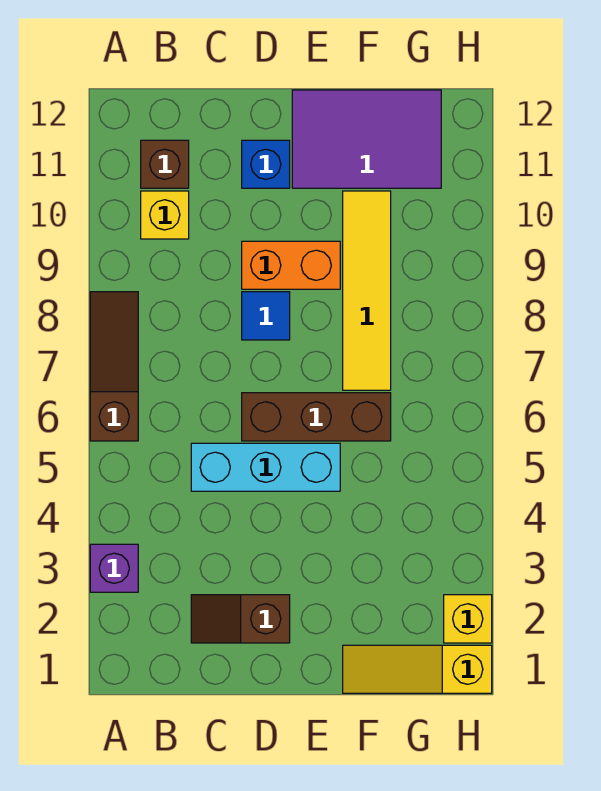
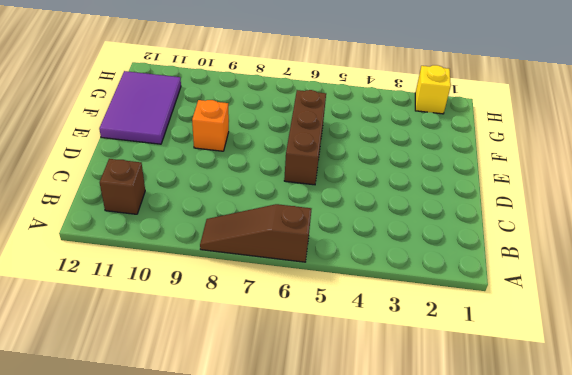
orange 1x1 brick [192,100,229,151] -> orange 1x2 brick [242,241,340,289]
none -> purple 1x1 brick [90,544,138,592]
none -> yellow 1x1 brick [141,191,189,239]
none -> brown 1x2 slope [191,595,290,643]

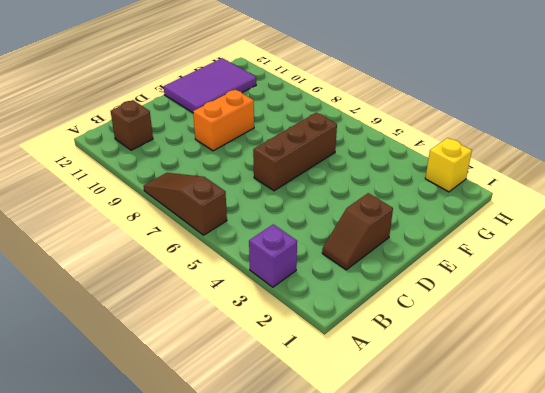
none -> yellow 1x1 brick [141,191,189,239]
none -> cyan 1x3 brick [191,443,340,491]
none -> blue 1x1 tile [242,292,290,340]

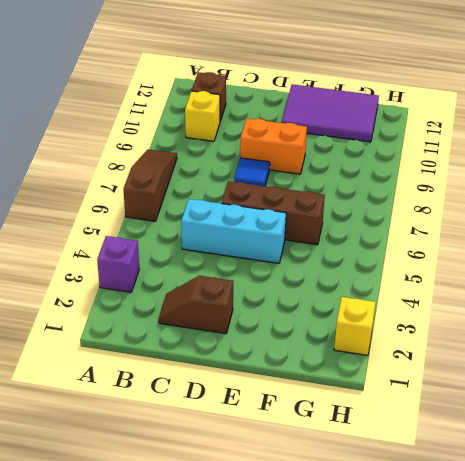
none -> blue 1x1 brick [242,140,290,188]
none -> yellow 1x3 slope [343,645,492,693]
none -> yellow 1x4 tile [343,191,391,390]

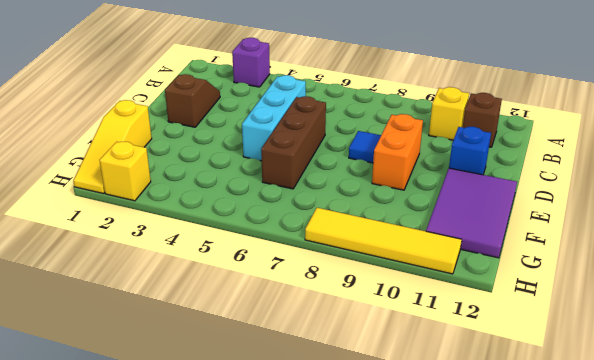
yellow 1x3 slope [73,100,152,194] -> yellow 1x3 slope turned to [343,645,492,693]
yellow 1x4 tile [305,208,462,274] -> yellow 1x4 tile moved to [343,191,391,390]
none -> brown 1x3 slope [90,292,138,441]

